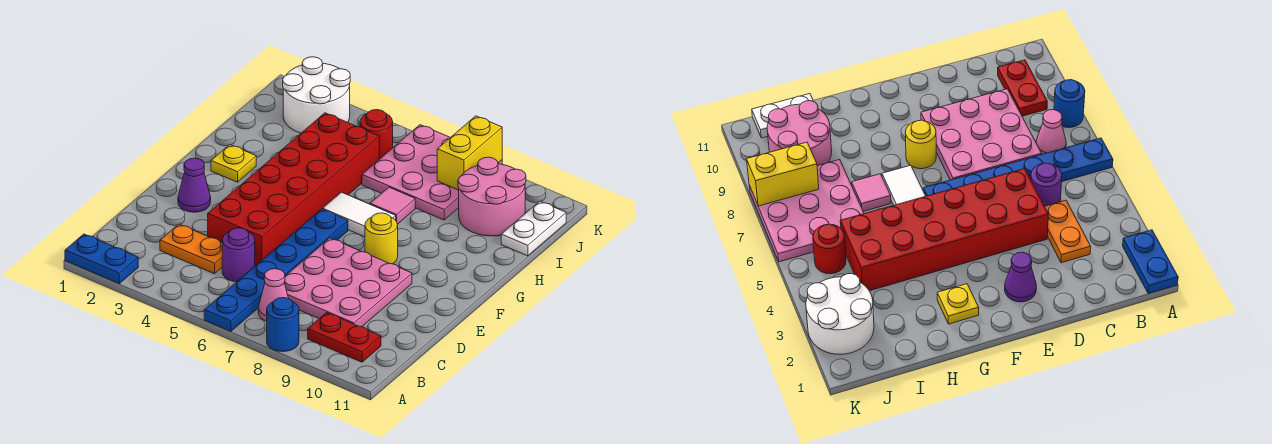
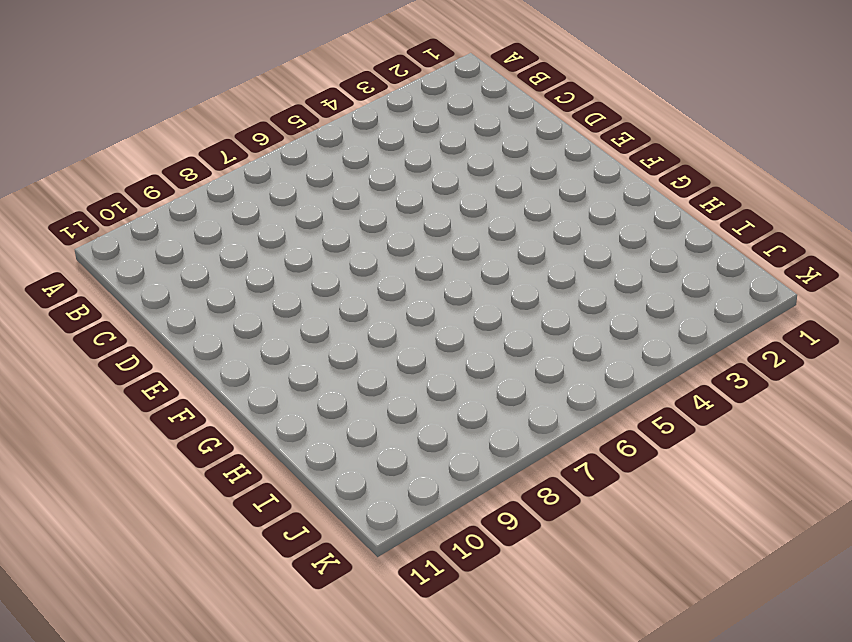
none -> blue 1x2 plate [65,234,138,283]
none -> blue 1x6 plate [204,209,348,331]
none -> blue 1x1 round brick [267,298,299,352]

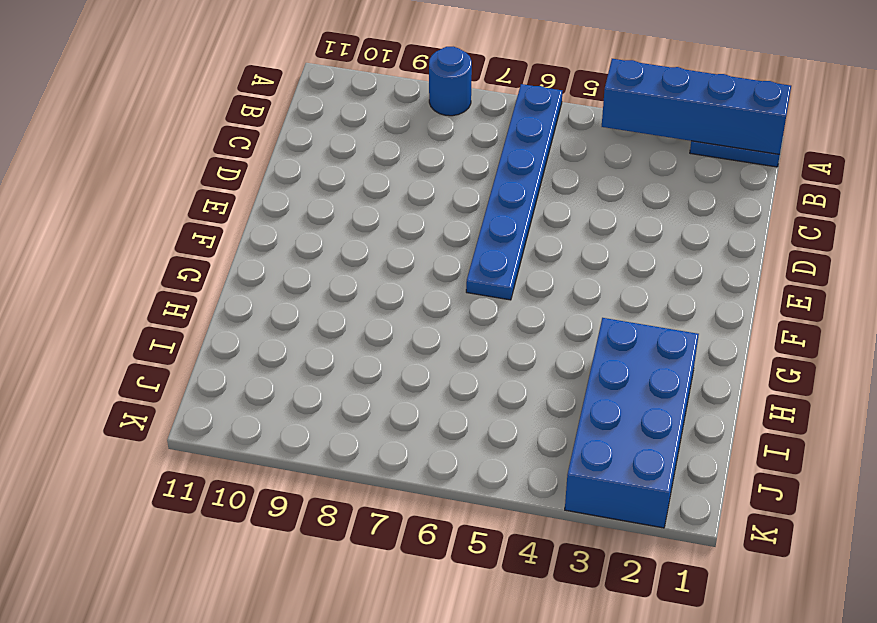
blue 1x4 brick [602,59,791,154] -> none
blue 2x4 brick [565,318,699,528] -> white 2x2 round brick [283,57,350,133]
none -> pink 1x1 cone [258,269,289,321]
none -> red 1x2 plate [308,313,381,362]
none -> orange 1x2 plate [160,224,222,274]

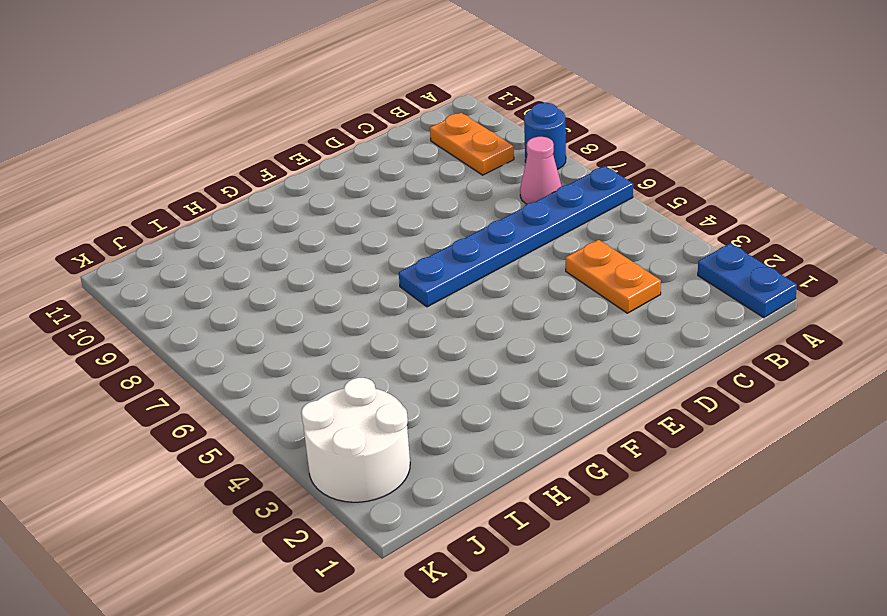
orange 1x2 plate [430,113,514,175] -> red 1x2 plate [308,313,381,362]
none -> purple 1x1 round brick [222,228,255,282]
none -> pink 3x3 plate [284,238,412,327]
none -> red 2x6 brick [208,113,379,266]

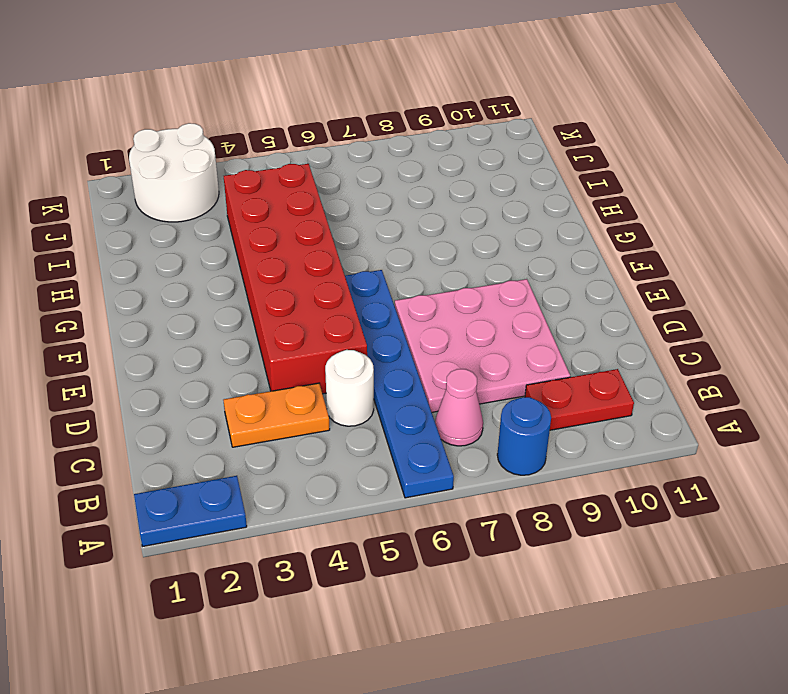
white 1x1 round brick [325,350,374,426] -> purple 1x1 round brick [222,228,255,282]
none -> purple 1x1 cone [178,158,211,212]
none -> yellow 1x1 round brick [365,213,398,264]
none -> yellow 1x1 plate [211,145,256,182]

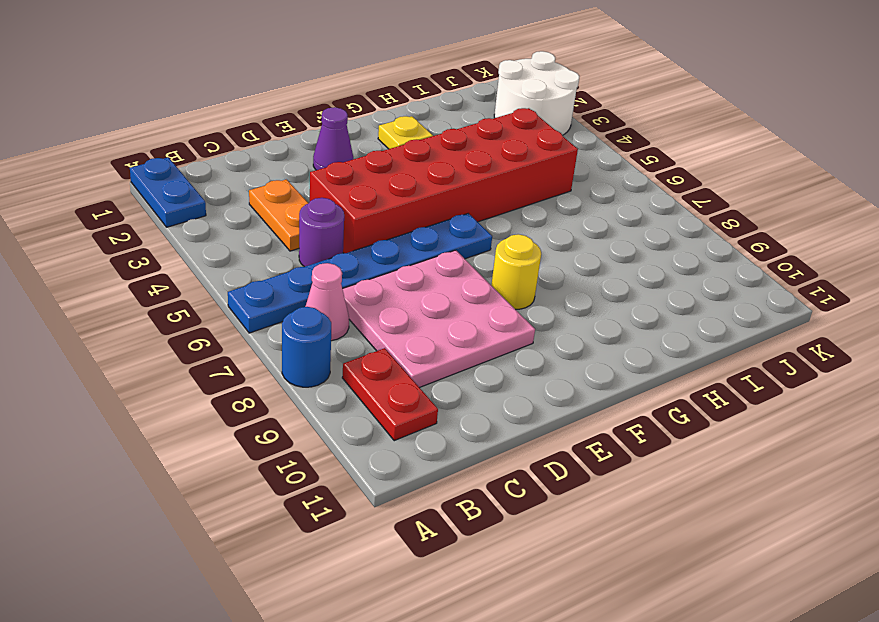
none -> white 1x2 tile [323,192,396,237]
none -> pink 1x1 tile [370,187,415,224]
none -> pink 3x3 plate [362,125,502,220]

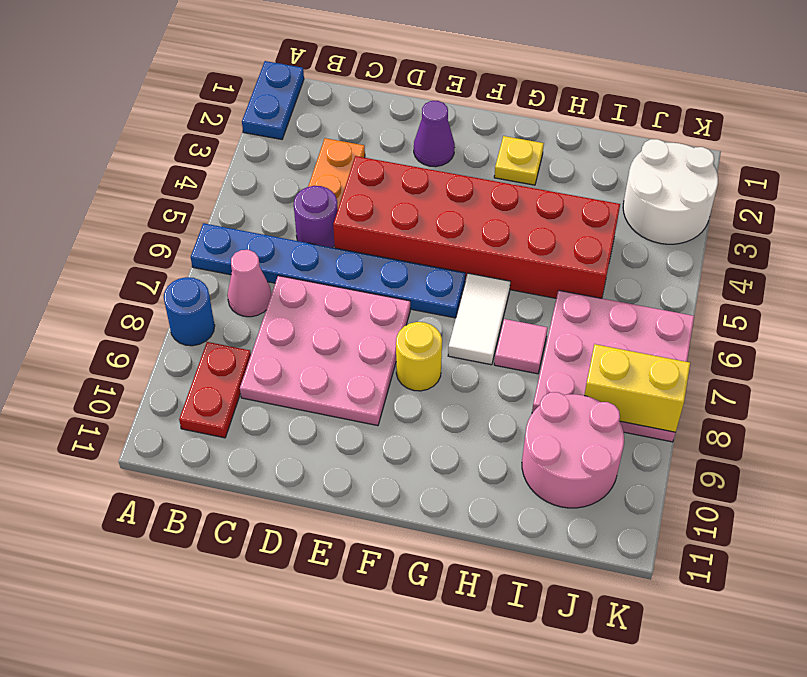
none -> white 1x2 plate [501,201,566,256]
none -> red 1x1 round brick [360,110,393,159]

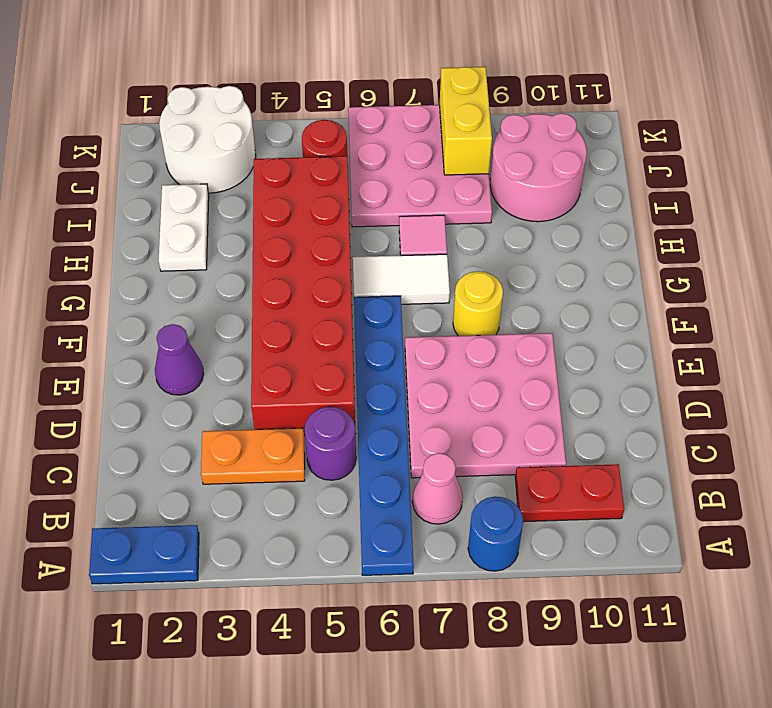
white 1x2 plate [159,184,209,271] -> white 1x2 plate moved to [501,201,566,256]
none -> yellow 1x1 plate [211,145,256,182]

